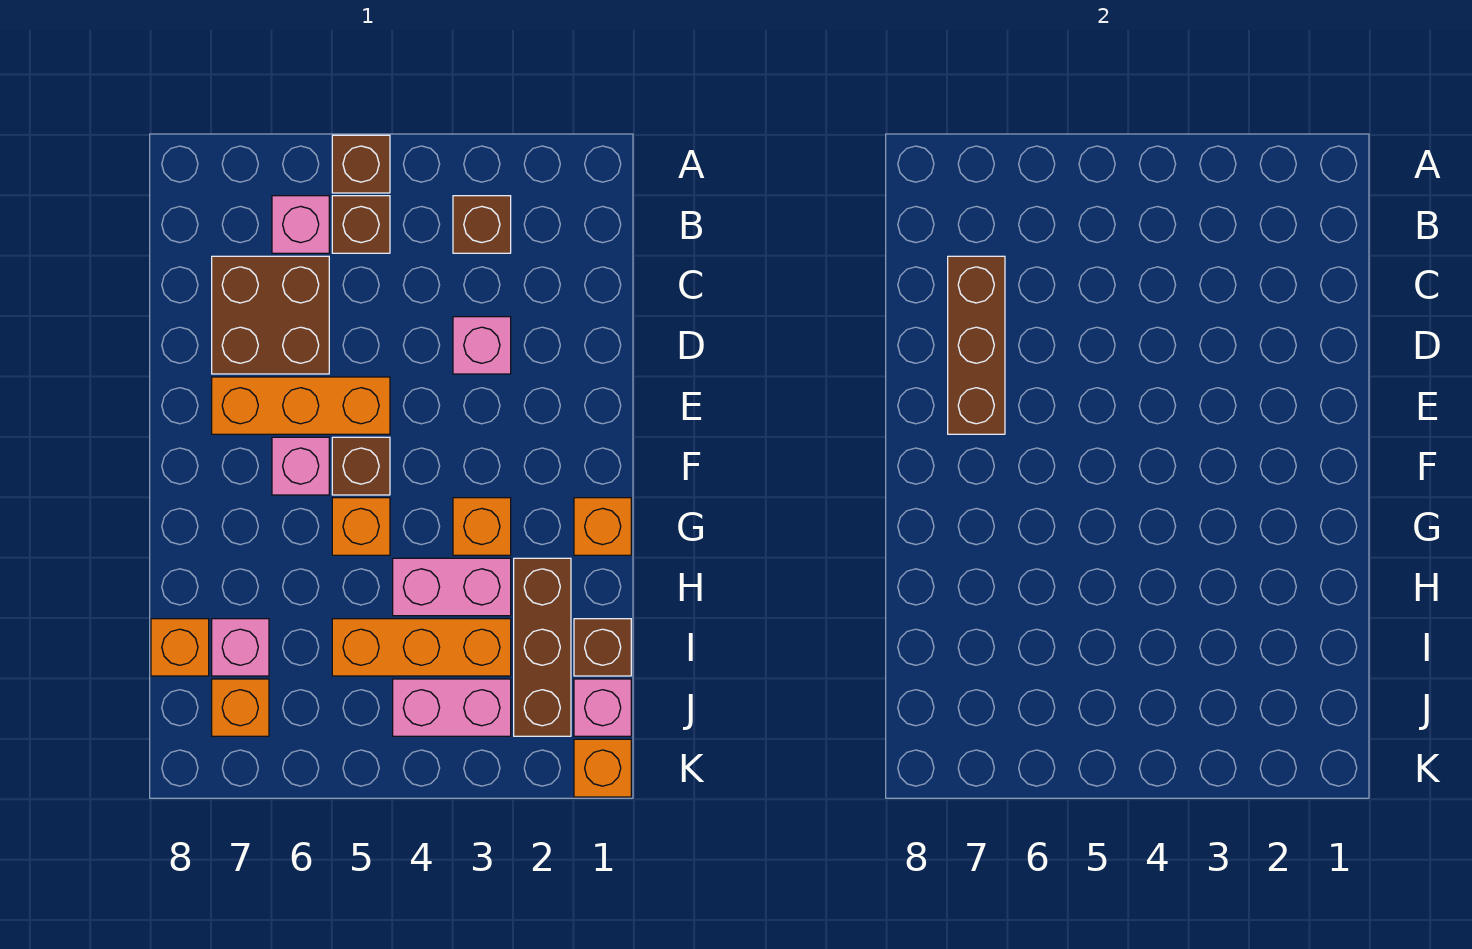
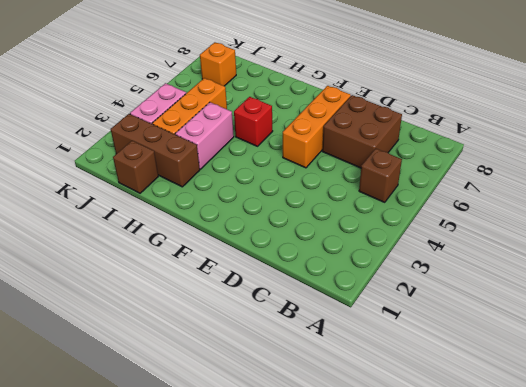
red 1x1 brick [234,97,273,146] -> orange 1x1 brick [332,498,390,555]
none -> brown 1x1 brick [332,135,390,193]
none -> brown 1x1 brick [453,196,511,253]
none -> pink 1x1 brick [272,196,329,253]

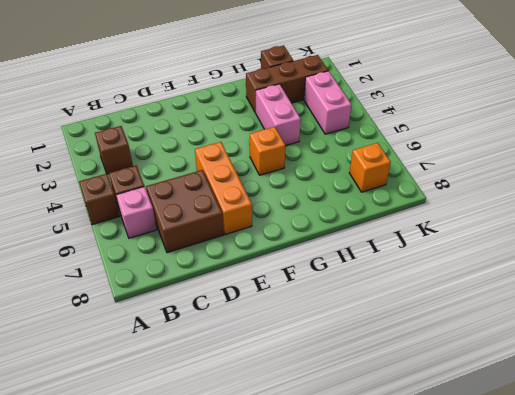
none -> pink 1x1 brick [453,317,511,374]
none -> brown 1x1 brick [332,437,390,495]
none -> pink 1x1 brick [272,437,329,495]

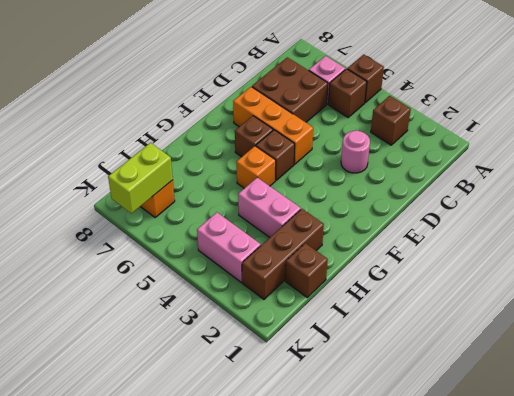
pink 1x1 round brick [341,131,370,173] -> pink 1x1 brick [453,317,511,374]
brown 1x1 brick [235,116,273,157] -> pink 1x1 brick [272,437,329,495]
lime 1x2 brick [108,143,173,214] -> none
none -> orange 1x1 brick [574,498,631,555]
none -> orange 1x1 brick [453,498,511,555]
none -> orange 1x3 brick [332,619,511,676]

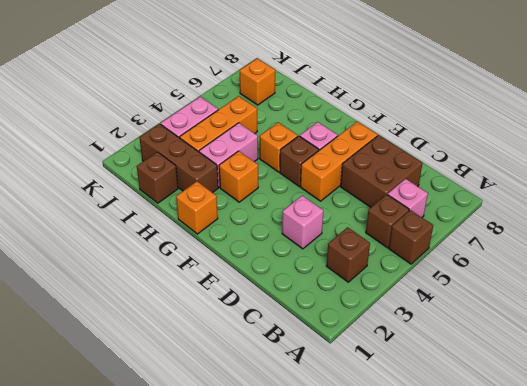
none -> pink 1x1 brick [212,619,269,676]
none -> orange 1x1 brick [151,619,209,676]
none -> pink 1x1 brick [574,679,631,736]

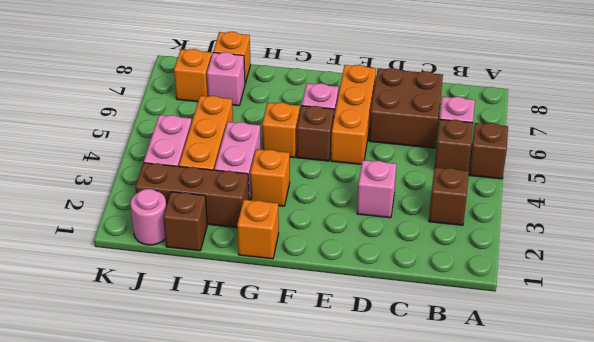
pink 1x1 round brick [130,189,166,245] -> pink 1x1 brick [574,679,631,736]
none -> orange 1x1 brick [574,739,631,797]
none -> brown 1x3 brick [948,256,1005,434]

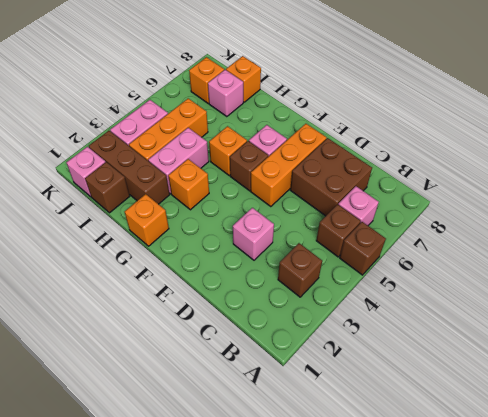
none -> orange 1x1 brick [574,739,631,797]
none -> brown 1x3 brick [948,256,1005,434]

